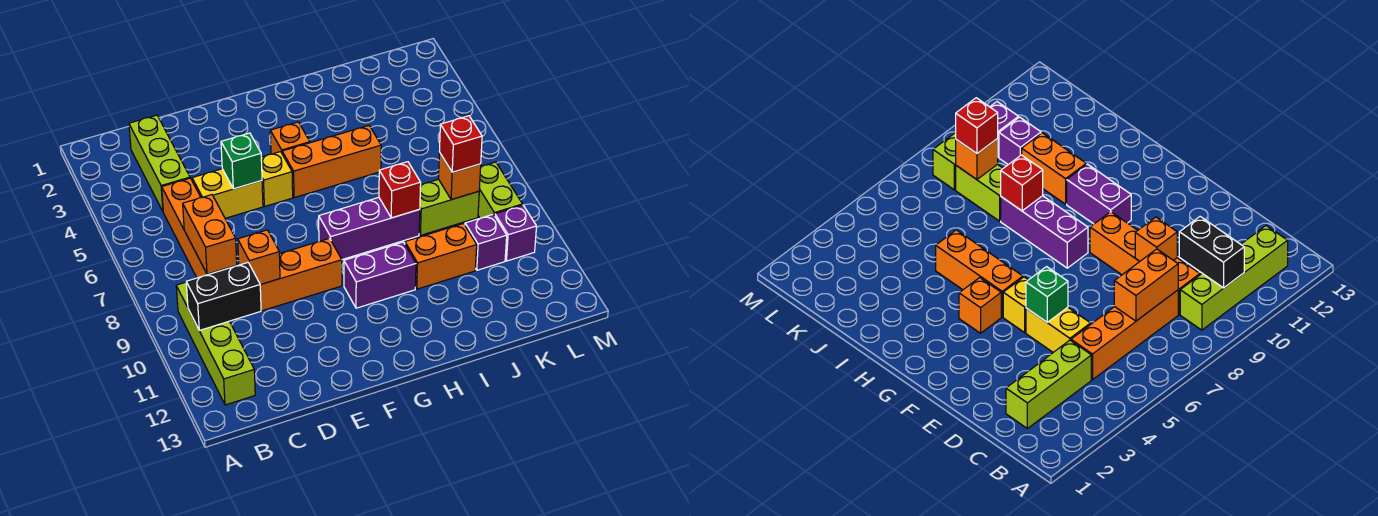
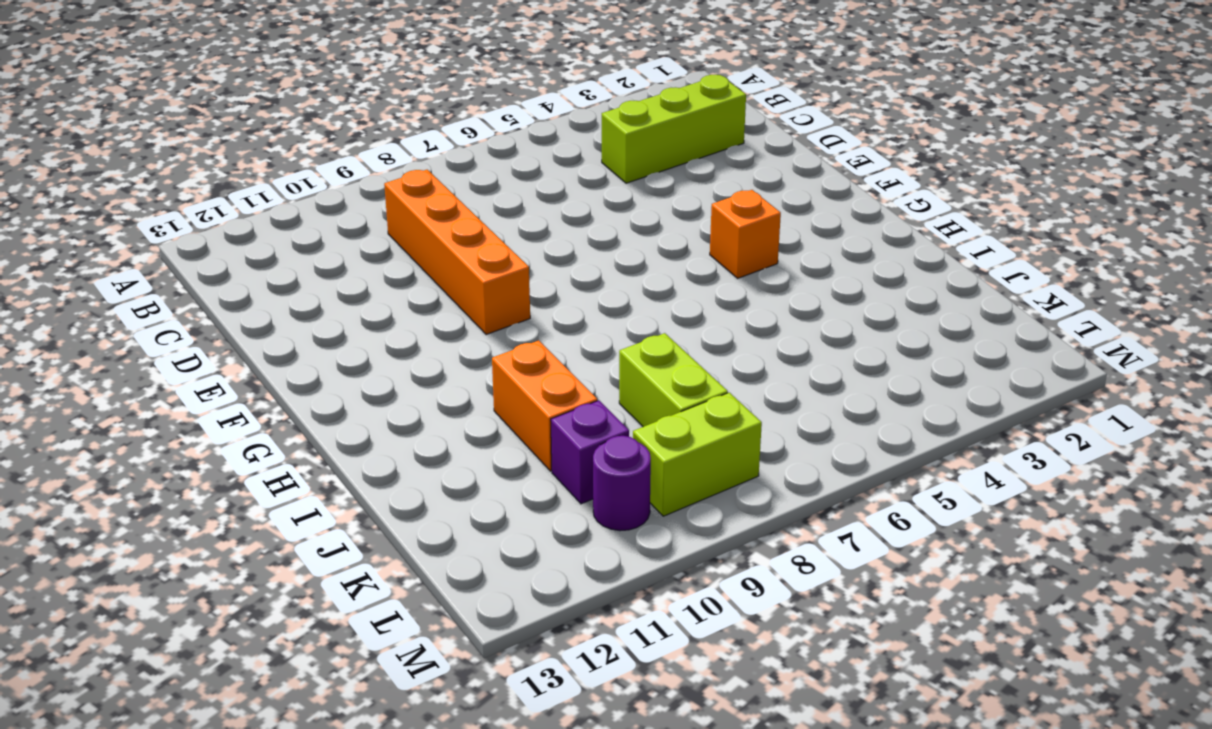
purple 1x1 round brick [593,436,651,531] -> purple 1x1 brick [495,205,537,261]
none -> lime 1x4 brick [176,282,255,405]
none -> orange 1x4 brick [162,178,237,278]
none -> yellow 1x2 brick [192,169,263,218]

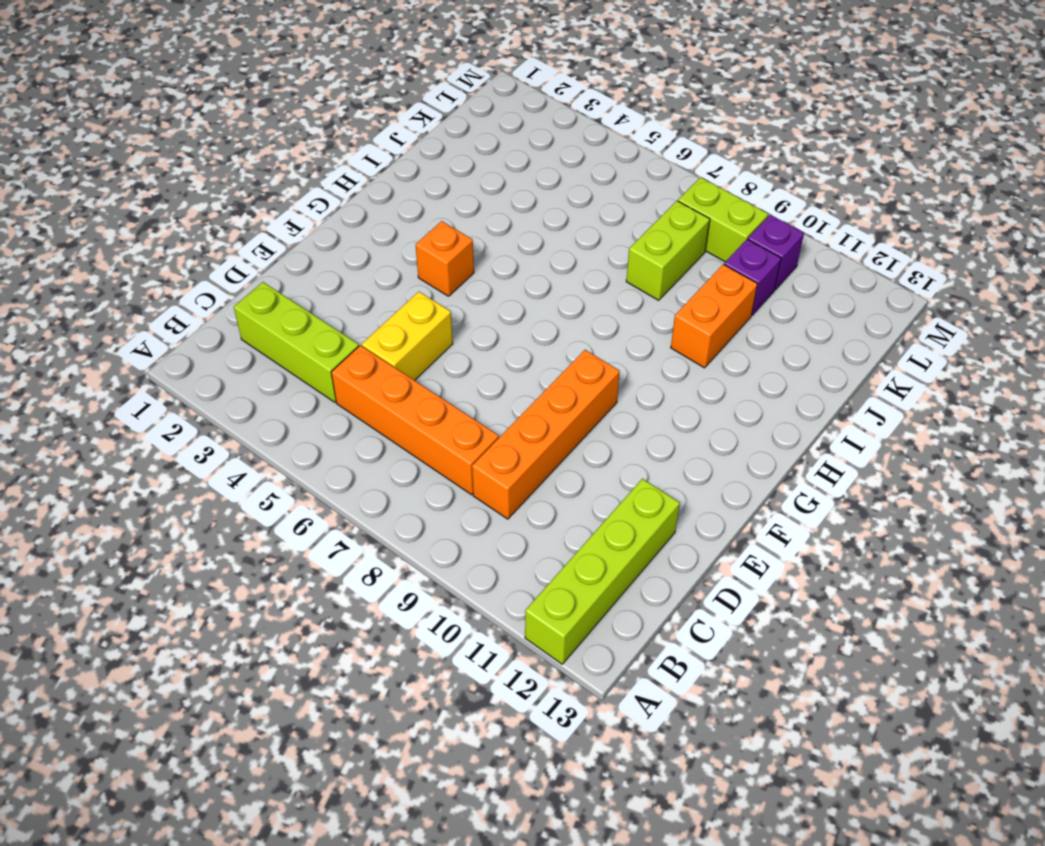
lime 1x4 brick [525,479,680,664] -> lime 1x4 brick turned to [176,282,255,405]
none -> yellow 1x1 brick [261,152,293,207]
none -> orange 1x3 brick [282,126,381,198]
none -> purple 1x3 brick [319,198,420,260]

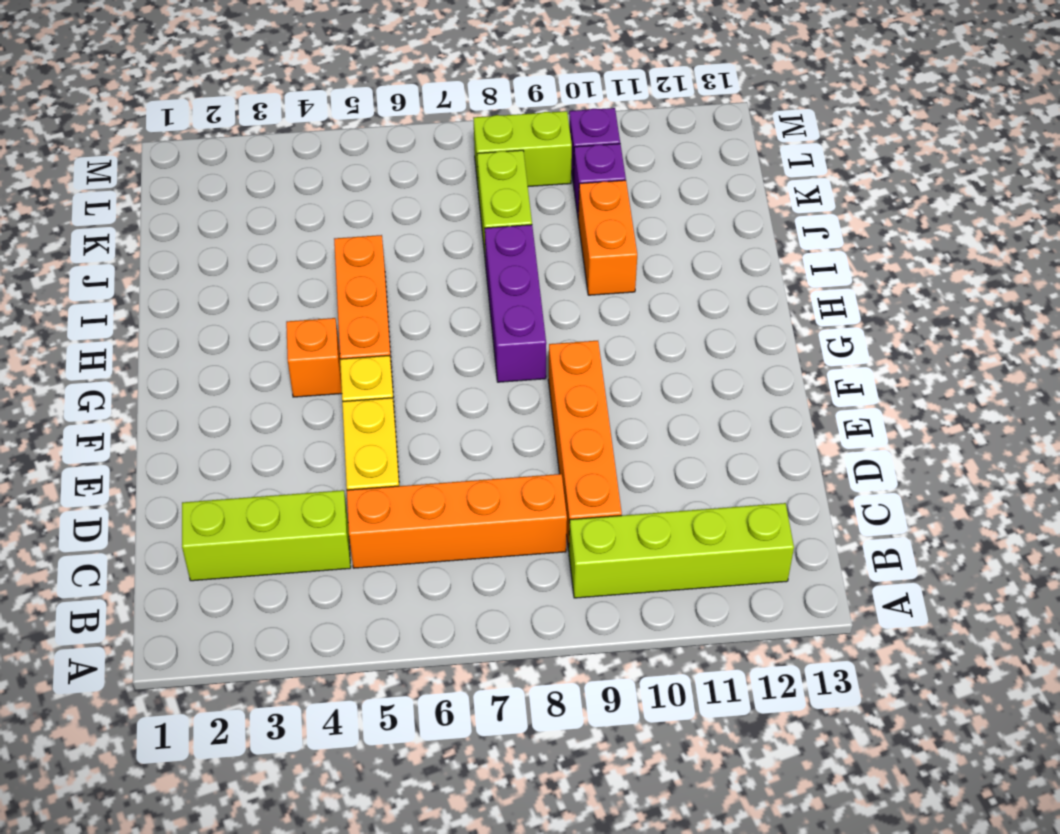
none -> purple 1x2 brick [344,242,416,308]
none -> black 1x2 brick [186,263,261,331]
none -> orange 1x2 brick [183,195,237,274]

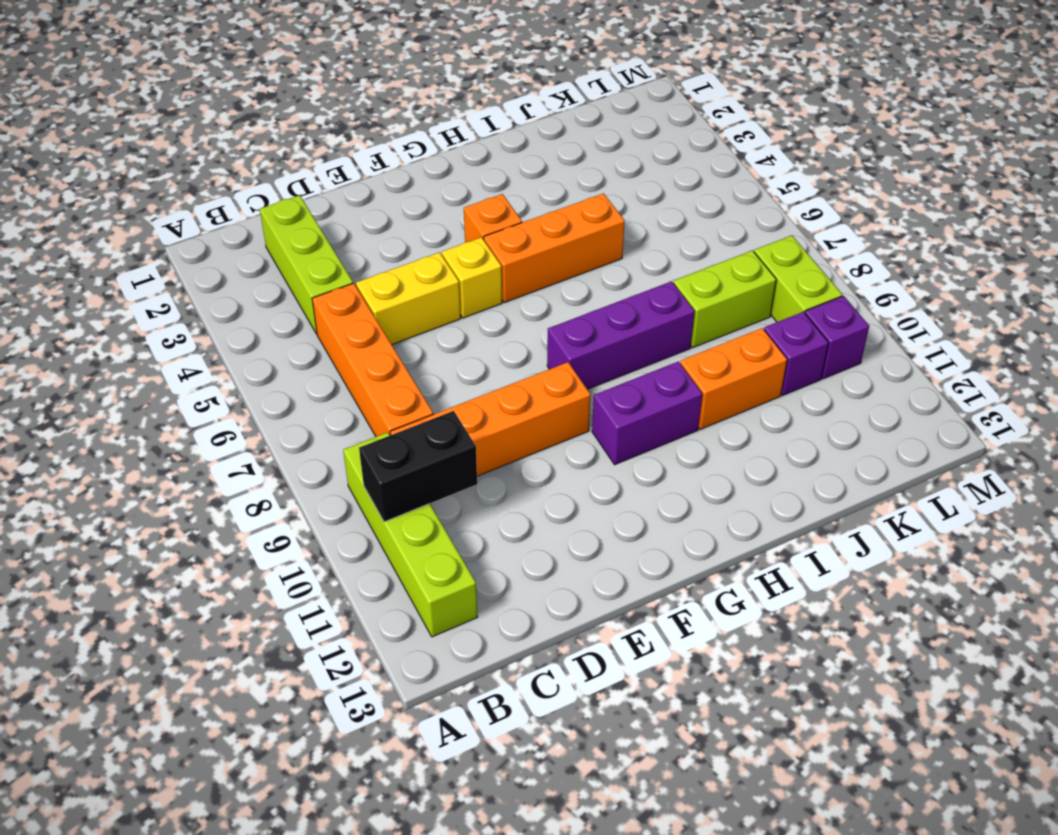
none -> orange 1x2 brick [183,195,237,274]
none -> orange 1x1 brick [238,230,280,285]
none -> green 1x1 brick [221,133,262,189]

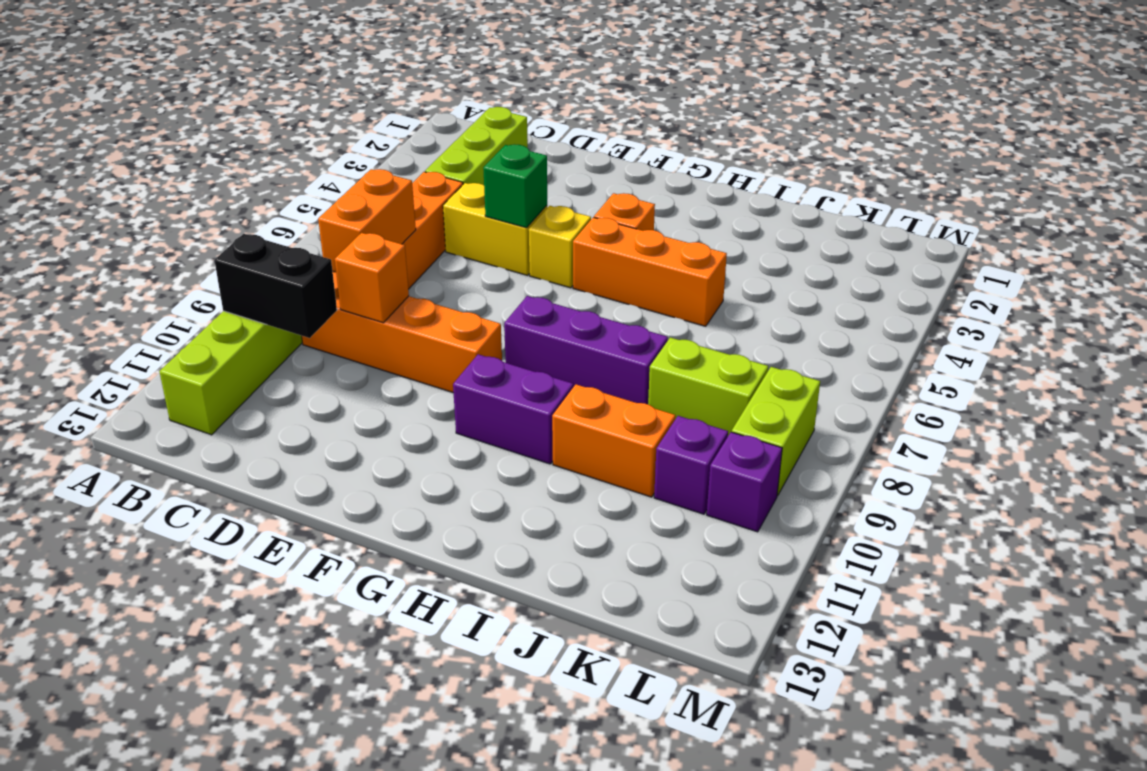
none -> red 1x1 brick [379,162,421,218]
none -> orange 1x1 brick [439,152,481,200]
none -> red 1x1 brick [439,116,482,172]

